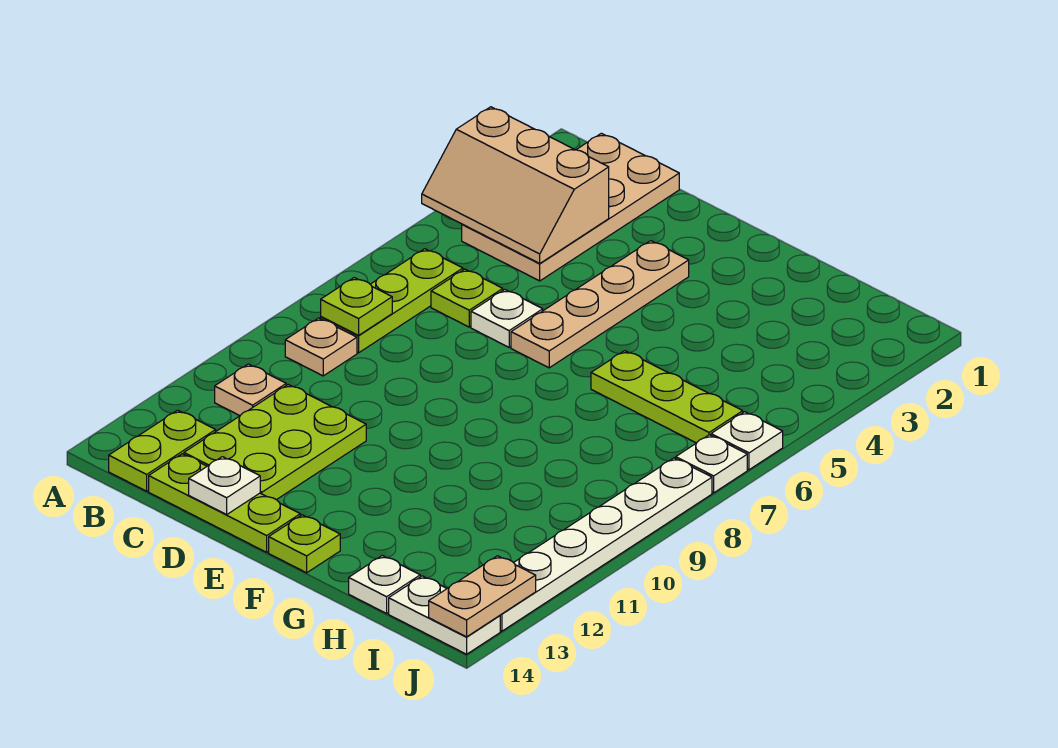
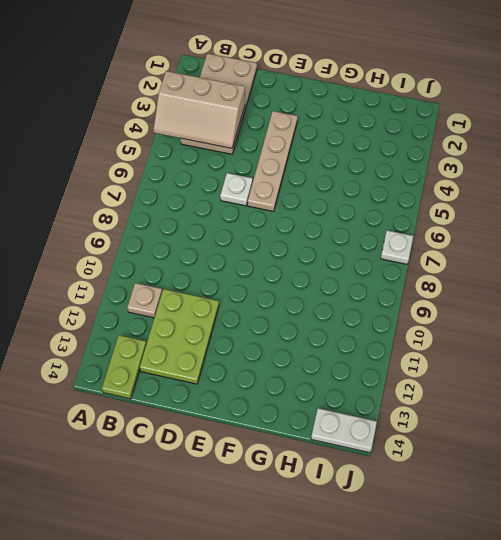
none -> lime 1x3 plate [321,249,463,353]
none -> tan 1x1 plate [285,318,357,376]
none -> lime 1x1 plate [431,269,503,327]

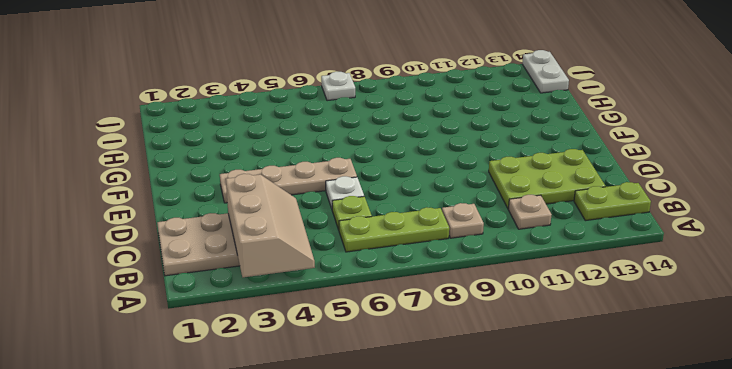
none -> lime 1x3 plate [149,454,300,552]
none -> lime 1x1 plate [269,515,340,573]
none -> lime 1x3 plate [591,351,743,443]

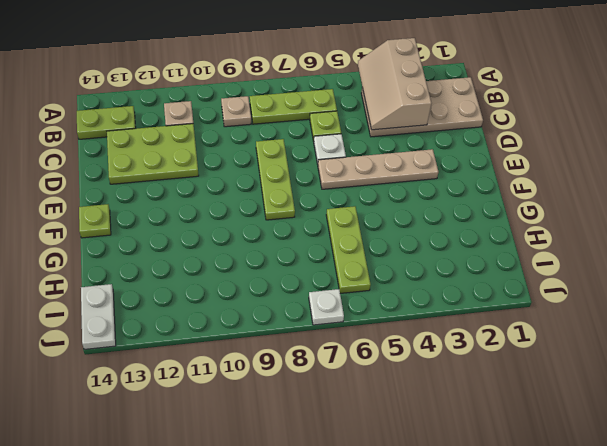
lime 1x3 plate [256,139,295,220] -> lime 1x3 plate moved to [149,454,300,552]
none -> white 1x1 plate [349,556,420,613]
none -> white 1x1 plate [711,412,783,470]
none -> white 1x6 plate [500,458,712,631]

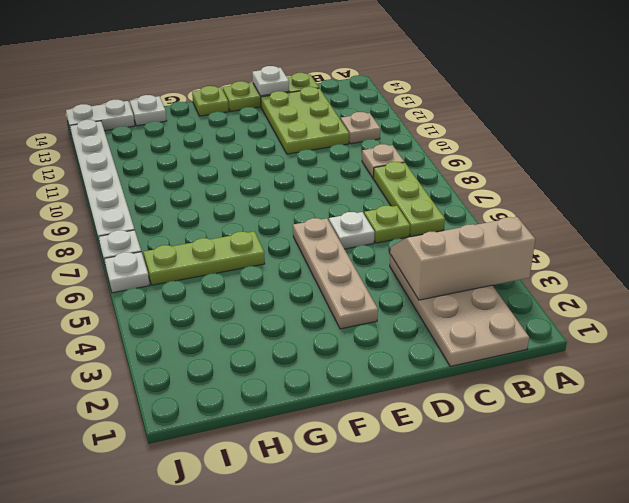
none -> lime 1x2 plate [109,410,216,491]
none -> lime 1x1 plate [321,278,392,335]
none -> tan 1x2 plate [429,556,536,637]

